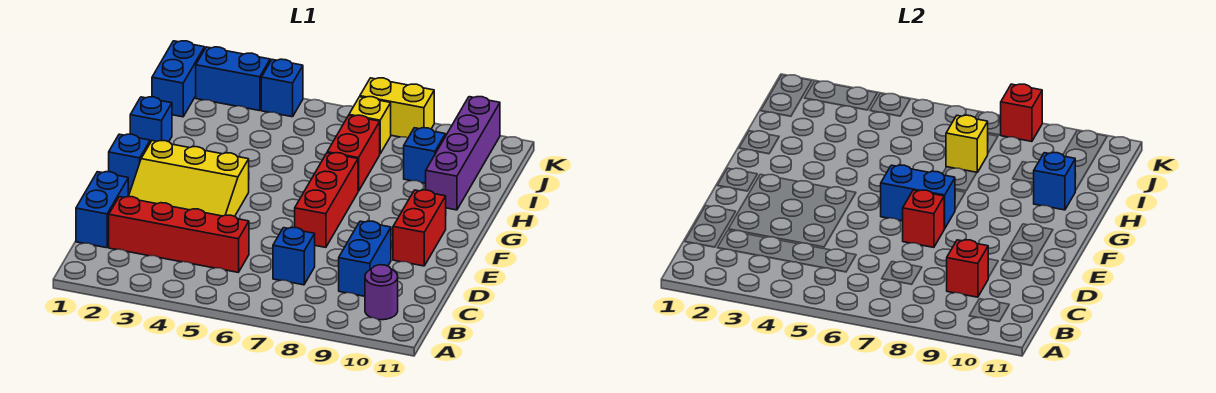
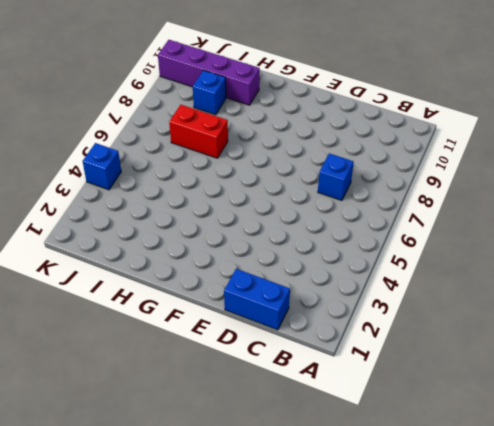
none -> purple 1x1 round brick [365,265,398,320]
none -> red 1x4 brick [109,196,249,272]
none -> blue 1x2 brick [339,221,391,296]

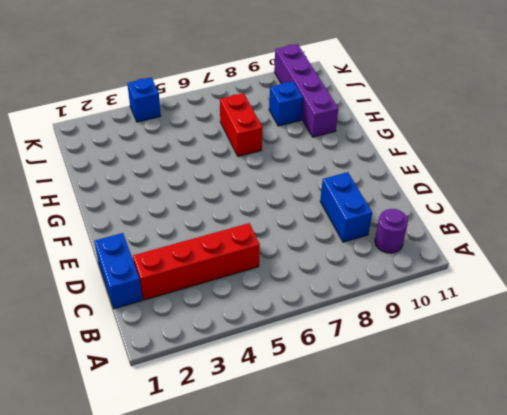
none -> blue 1x1 brick [273,228,315,285]
none -> yellow 3x3 slope [129,141,249,217]
none -> red 1x3 brick [295,153,358,247]

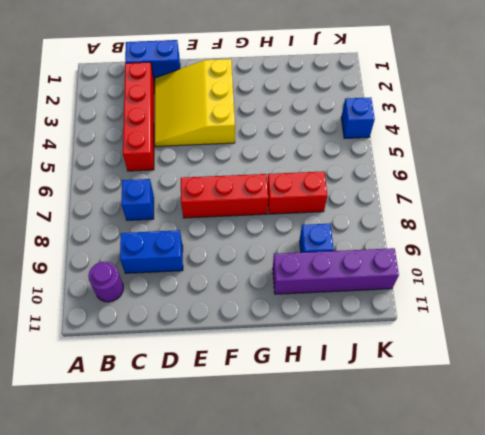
none -> red 1x2 brick [393,190,446,266]
none -> blue 1x1 brick [109,134,150,190]
none -> blue 1x1 brick [130,97,172,142]

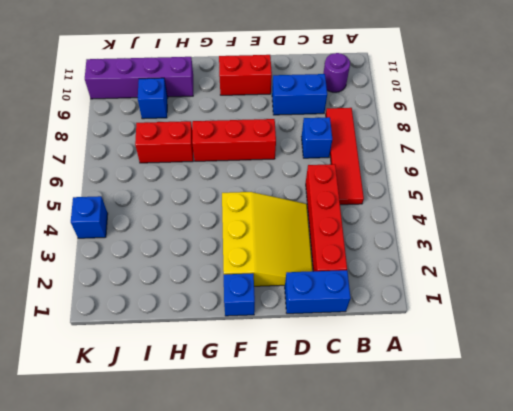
red 1x4 tile [326,108,364,205] -> none
none -> blue 1x1 brick [130,97,172,142]
none -> blue 1x2 brick [152,41,205,117]
none -> yellow 1x1 brick [349,97,391,154]

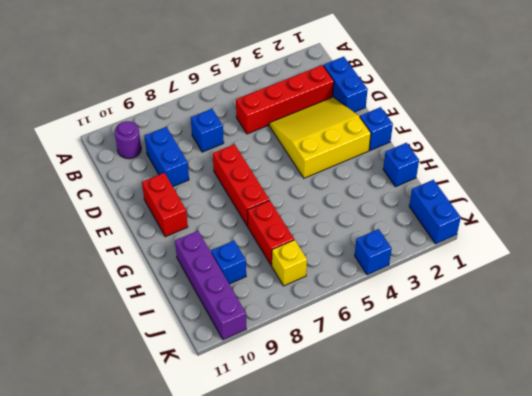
none -> blue 1x2 brick [196,47,270,111]
none -> yellow 1x2 brick [360,78,434,138]
none -> red 1x1 brick [947,240,988,297]

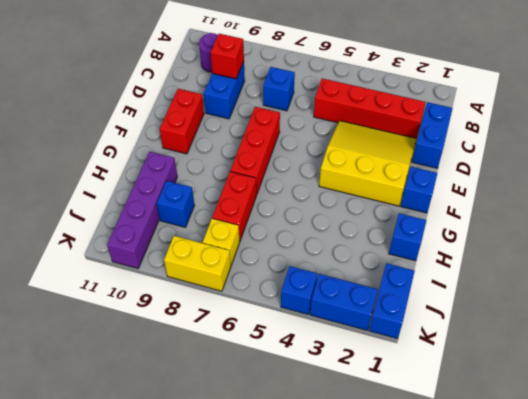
none -> red 1x1 brick [903,190,944,247]
none -> blue 1x2 brick [881,165,955,229]
none -> blue 1x1 brick [1034,153,1075,210]

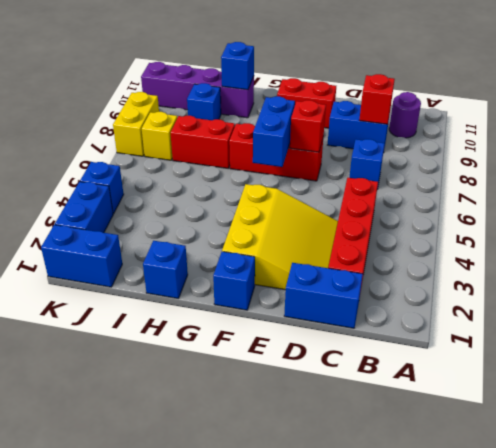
none -> yellow 1x1 brick [946,115,988,172]
none -> red 1x1 brick [1001,84,1042,142]

